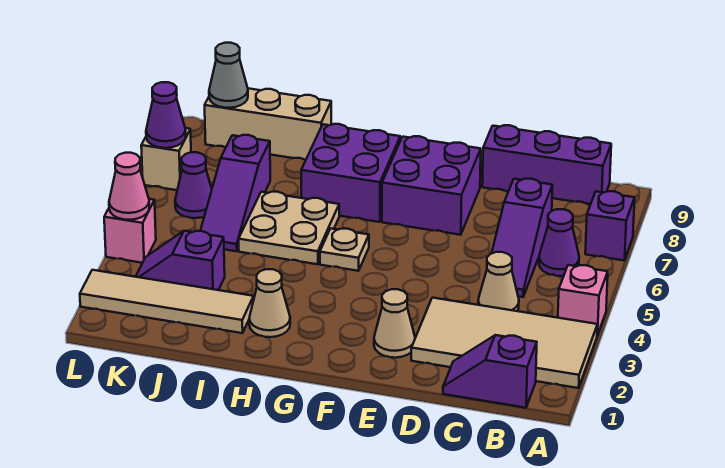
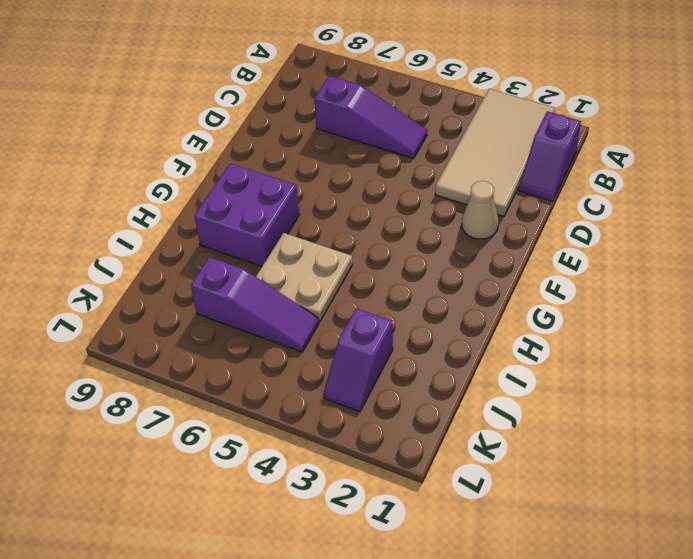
none -> pink 1x1 brick [558,265,608,336]
none -> purple 1x1 brick [585,191,635,260]
none -> purple 1x1 cone [539,209,579,276]

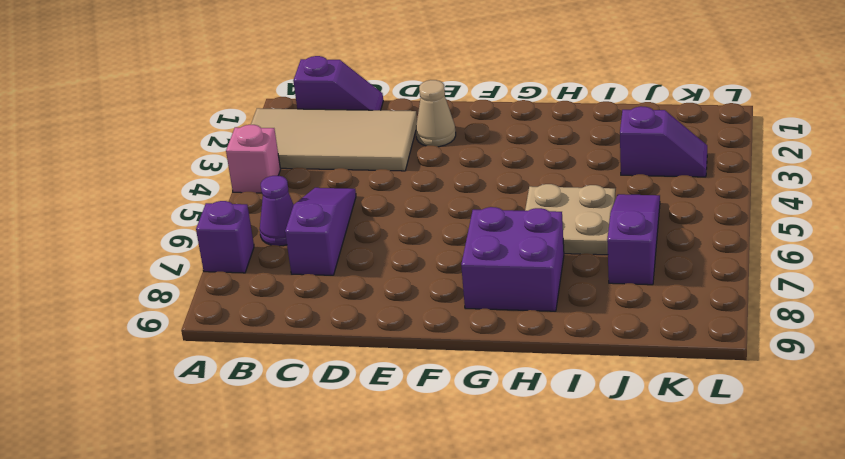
none -> purple 1x3 brick [482,125,611,204]
none -> tan 1x1 cone [478,252,519,311]
none -> purple 2x2 brick [382,136,481,235]

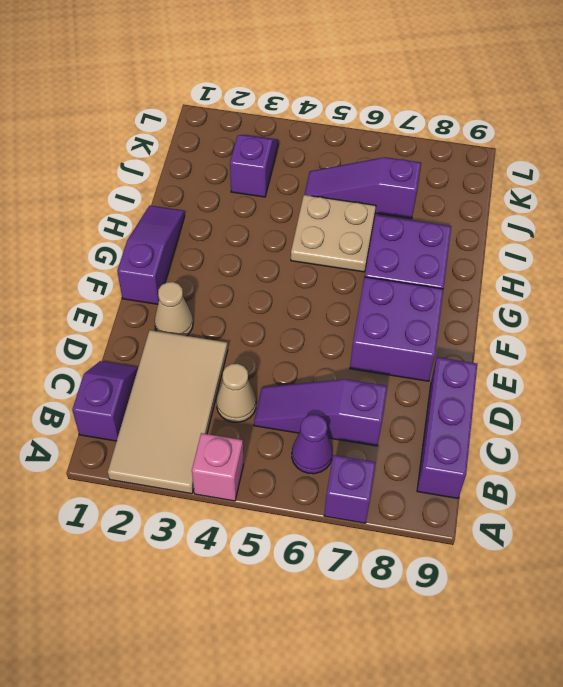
purple 1x3 slope [117,206,185,304] -> none
none -> tan 1x1 plate [320,228,369,271]
none -> tan 1x1 cone [249,269,290,337]
none -> tan 1x4 tile [80,270,254,333]

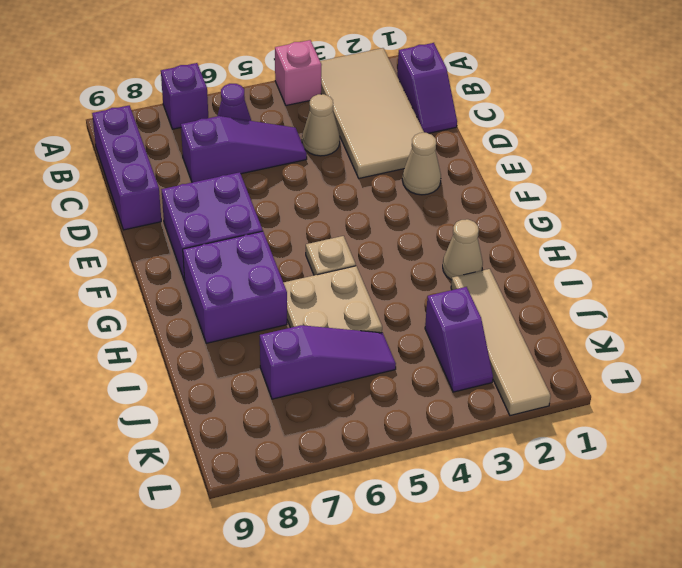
none -> tan 1x3 brick [205,88,331,160]
none -> purple 1x1 cone [175,152,212,218]
none -> pink 1x1 brick [104,199,156,263]

